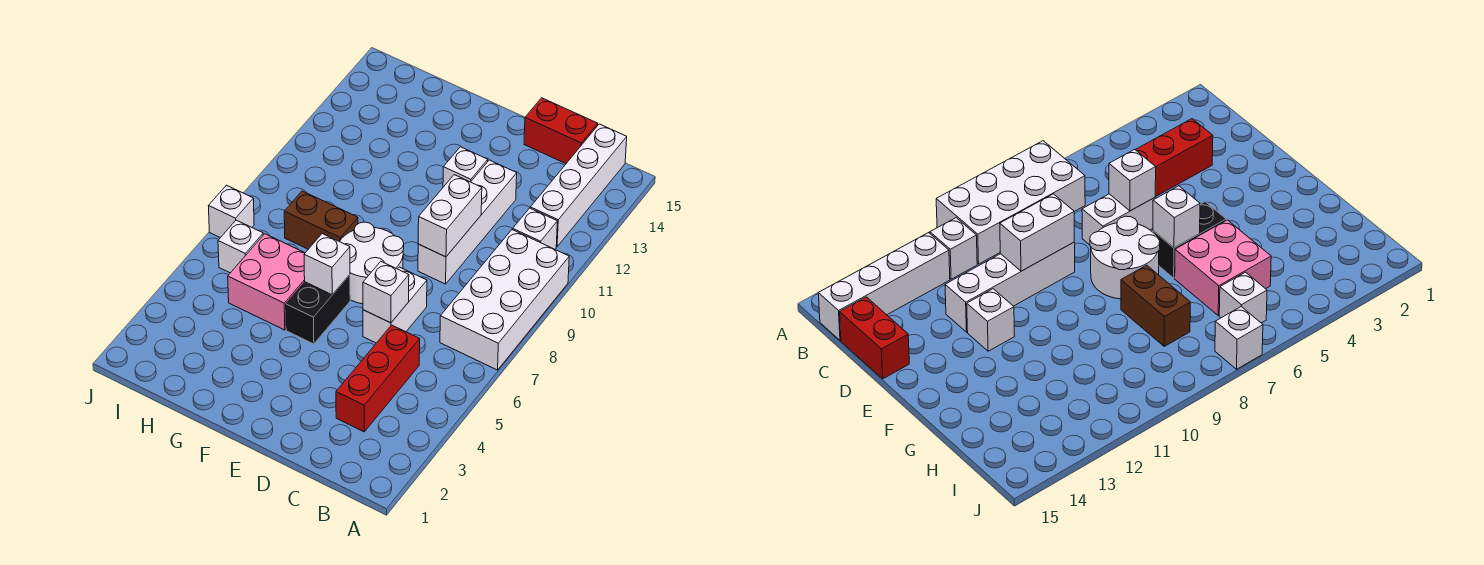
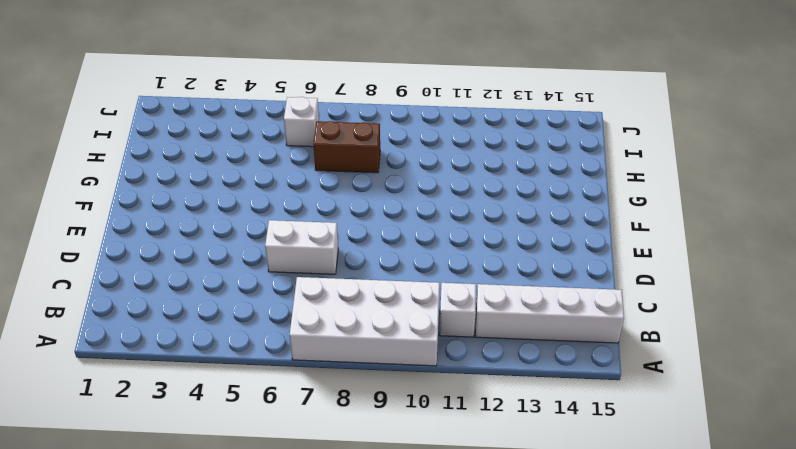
brown 1x2 brick [313,121,380,173] -> brown 1x2 brick turned to [284,191,358,249]
none -> red 1x3 brick [336,325,420,432]
none -> red 1x2 brick [524,98,598,164]
none -> white 1x4 brick [418,160,517,284]

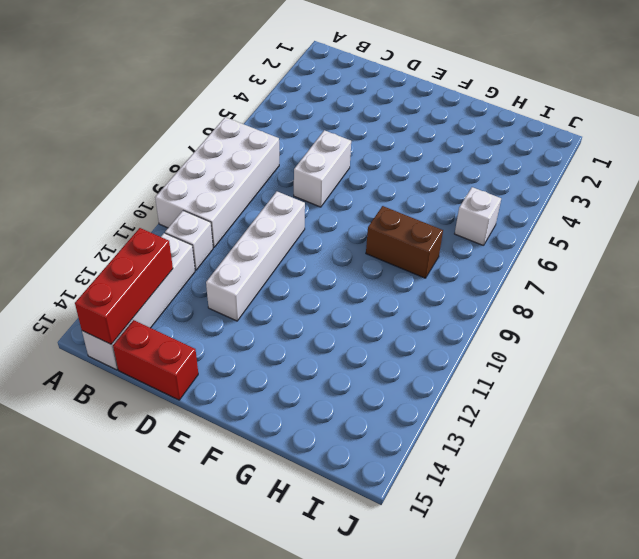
red 1x3 brick [75,228,173,344] -> red 1x3 brick moved to [336,325,420,432]
none -> white 2x2 round brick [340,222,404,304]
none -> white 1x1 brick [443,147,488,187]
none -> black 1x2 brick [286,275,350,344]

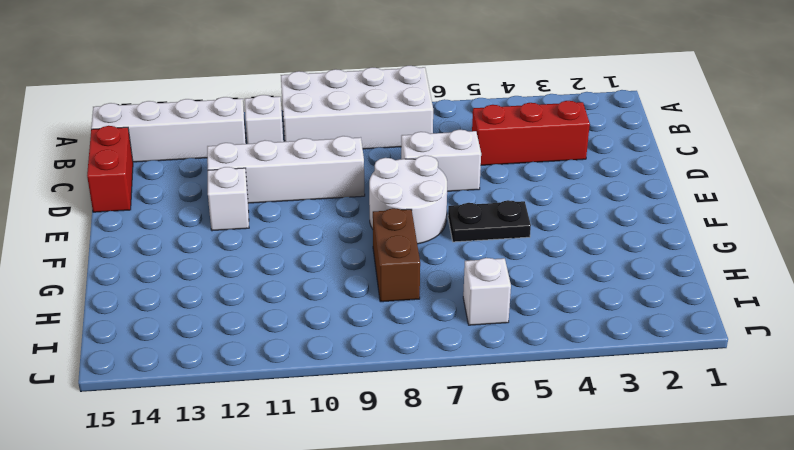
black 1x2 plate [448,200,531,242] -> black 1x2 brick [286,275,350,344]
none -> pink 2x2 brick [228,234,305,330]
none -> white 1x1 brick [209,185,254,238]
none -> white 1x1 brick [363,262,409,323]

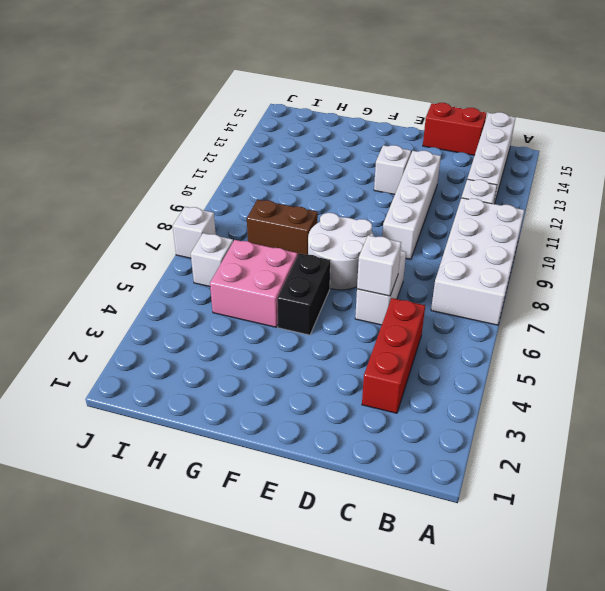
none -> white 1x2 brick [418,175,482,257]
none -> white 1x1 brick [304,234,350,295]

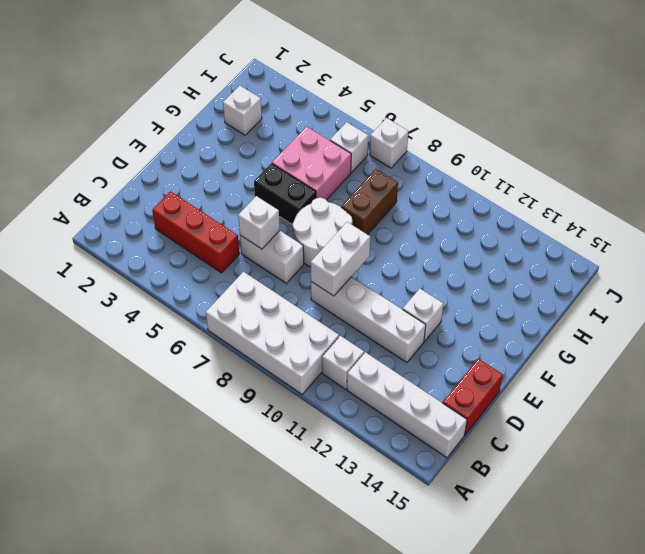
white 1x2 brick [311,222,370,296] -> white 1x2 brick turned to [418,175,482,257]
white 1x1 brick [223,86,262,135] -> white 1x1 brick moved to [304,234,350,295]

